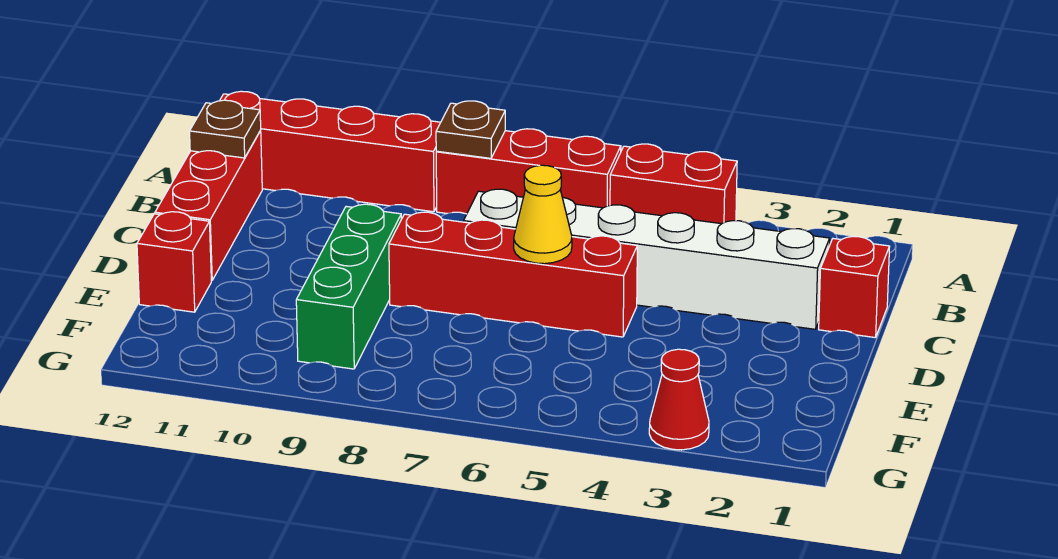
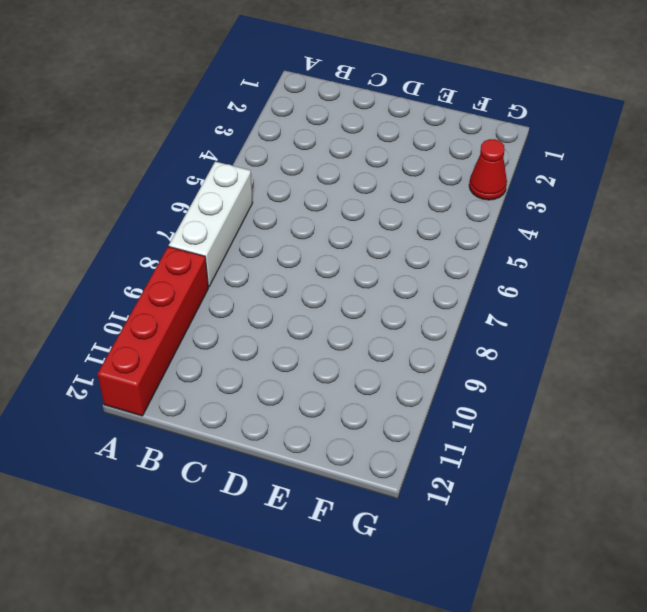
white 1x3 brick [169,162,253,287] -> red 1x3 brick [436,129,621,214]
none -> red 1x2 brick [610,144,737,224]
none -> red 1x3 brick [155,131,262,281]
none -> red 1x1 brick [819,236,890,338]

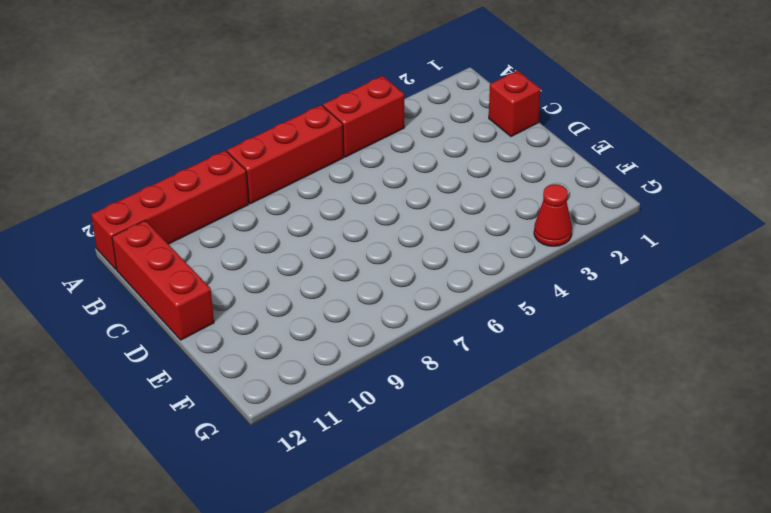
none -> white 1x6 brick [464,189,830,329]
none -> red 1x4 brick [389,212,637,337]
none -> green 1x3 brick [296,204,401,369]

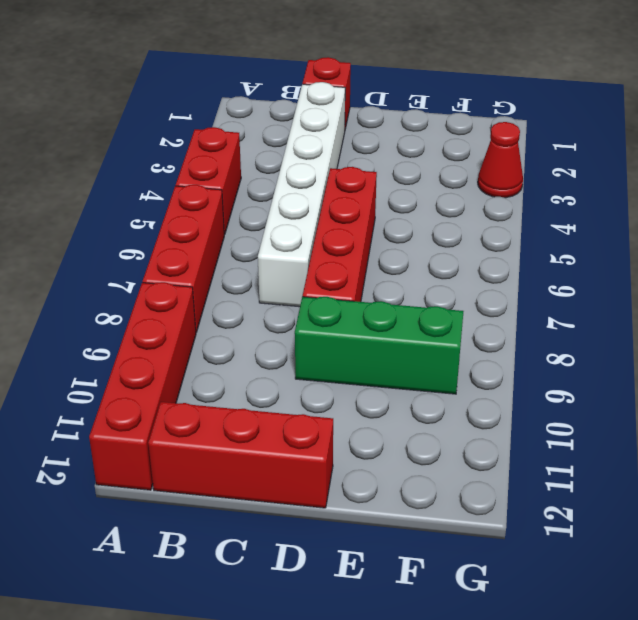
none -> red 1x1 brick [137,212,211,312]
none -> brown 1x1 plate [436,101,505,158]
none -> brown 1x1 plate [190,100,261,158]

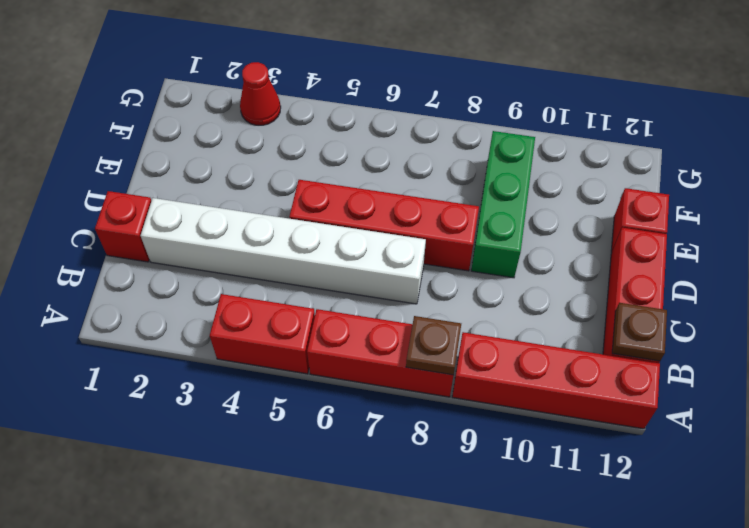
none -> yellow 1x1 cone [514,165,572,264]

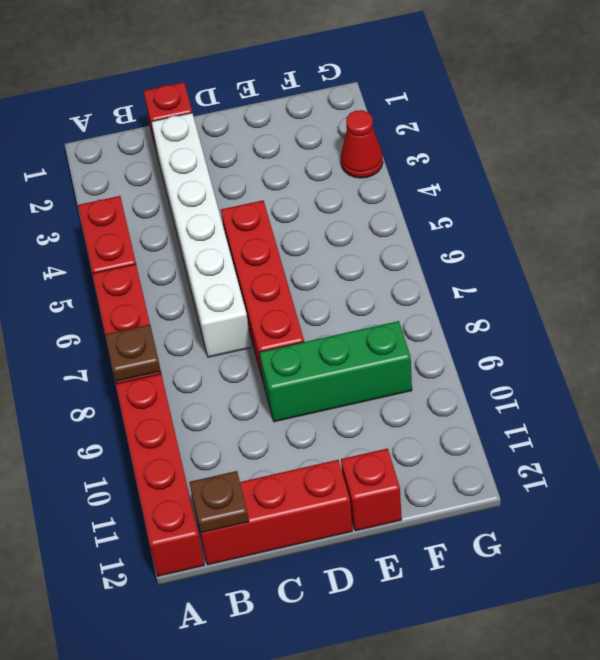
none -> yellow 1x1 cone [514,165,572,264]

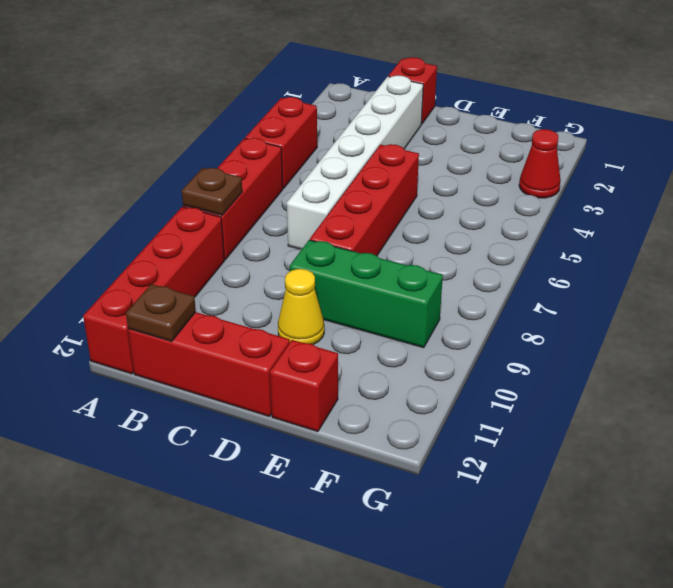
yellow 1x1 cone [278,269,324,345] -> yellow 1x1 cone moved to [514,165,572,264]

